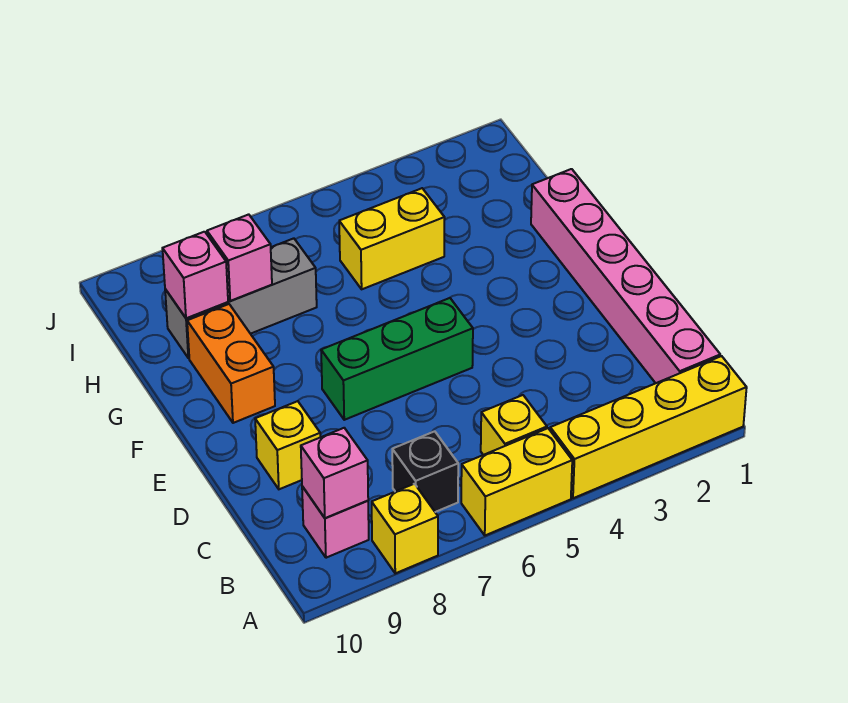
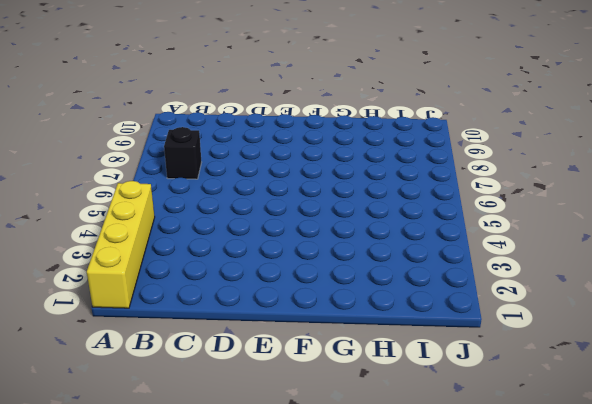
none -> yellow 1x2 brick [461,428,572,535]
none -> yellow 1x1 brick [372,484,438,573]
none -> pink 1x6 brick [531,169,720,383]

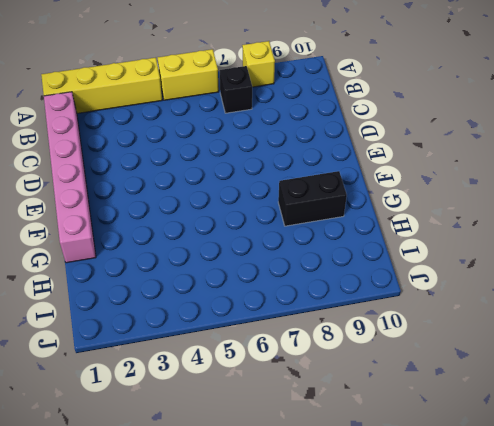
black 1x2 brick [278,171,347,226] -> orange 1x2 brick [187,304,275,423]
none -> yellow 1x1 brick [481,395,547,455]
none -> pink 1x1 brick [302,486,369,558]
none -> yellow 1x1 brick [255,401,320,489]

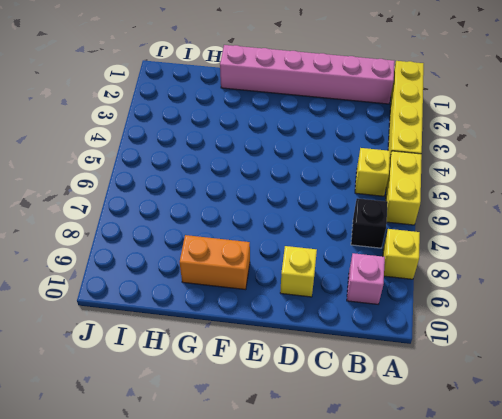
none -> green 1x3 brick [321,298,473,420]
none -> yellow 1x2 brick [339,188,445,289]
none -> grey 1x3 brick [165,238,317,358]

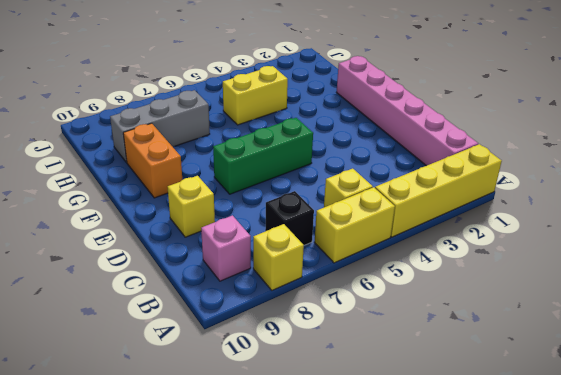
none -> pink 1x1 brick [301,428,368,518]
none -> pink 1x1 brick [207,214,272,301]
none -> pink 1x1 brick [162,232,228,318]

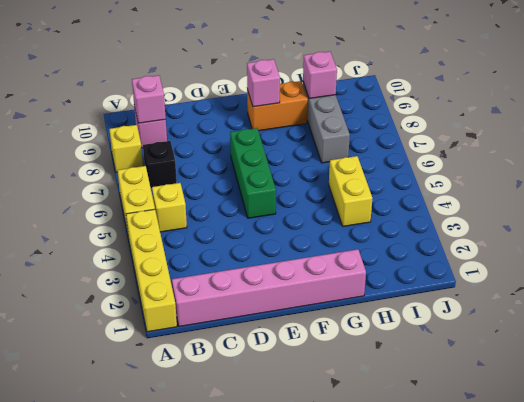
pink 1x1 brick [247,59,280,107] -> pink 1x1 brick moved to [207,214,272,301]
none -> yellow 1x1 brick [255,401,320,489]

